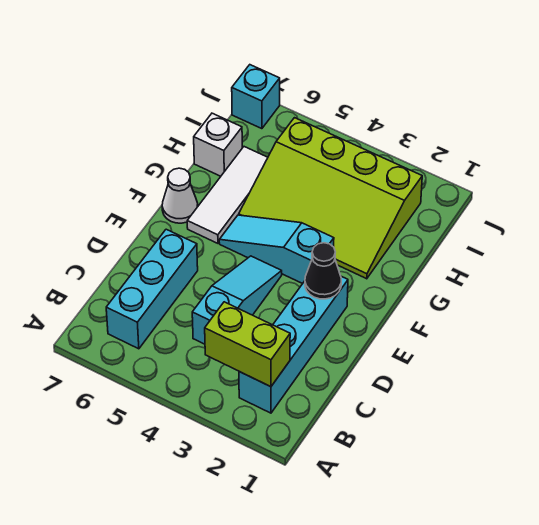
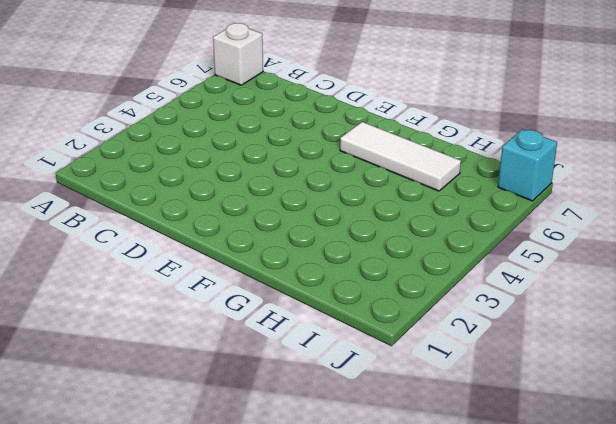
white 1x1 brick [213,23,263,85] -> white 1x1 brick moved to [194,113,242,176]
none -> cyan 1x4 brick [239,276,348,413]
none -> cyan 1x3 brick [106,229,198,349]

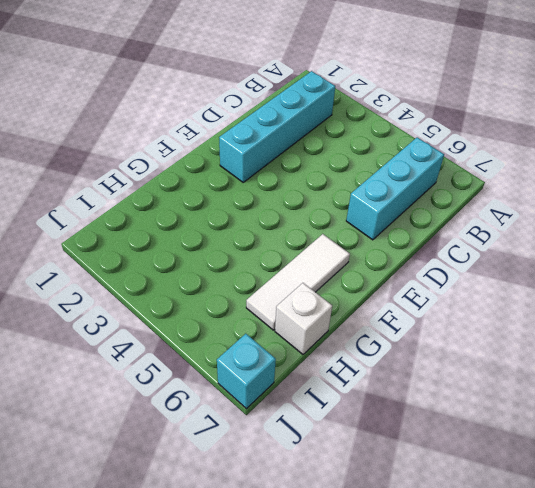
none -> cyan 1x3 slope [192,256,282,344]
none -> cyan 1x3 slope [219,215,334,284]

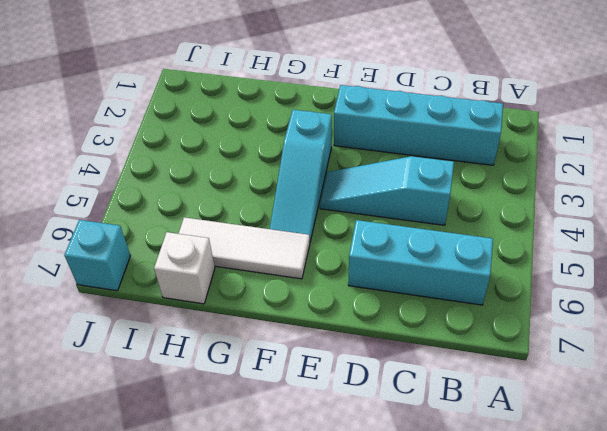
none -> white 1x1 cone [162,168,198,223]
none -> lime 3x4 slope [239,118,422,279]

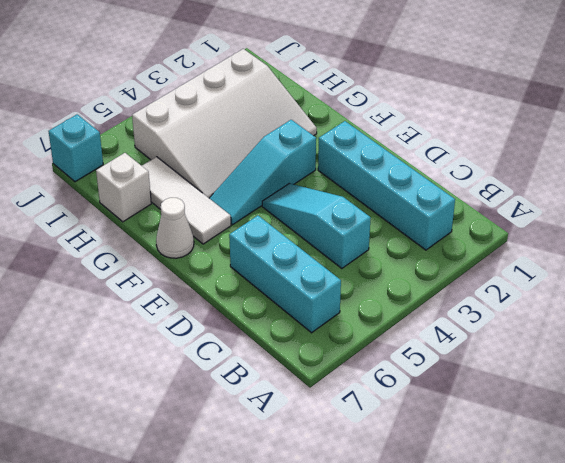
white 3x4 slope [132,49,317,198] -> lime 3x4 slope [239,118,422,279]
none -> lime 1x2 brick [205,302,290,387]
none -> black 1x1 cone [305,243,341,299]

